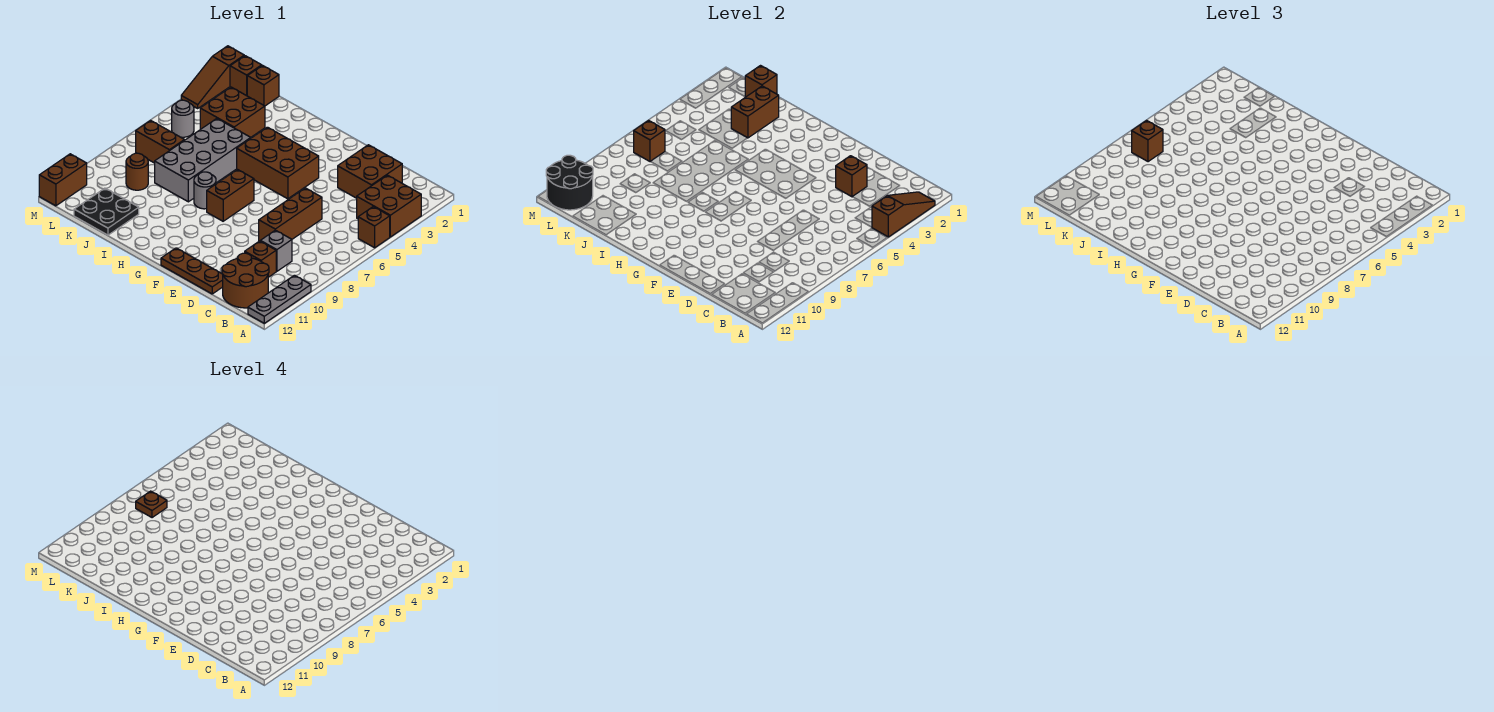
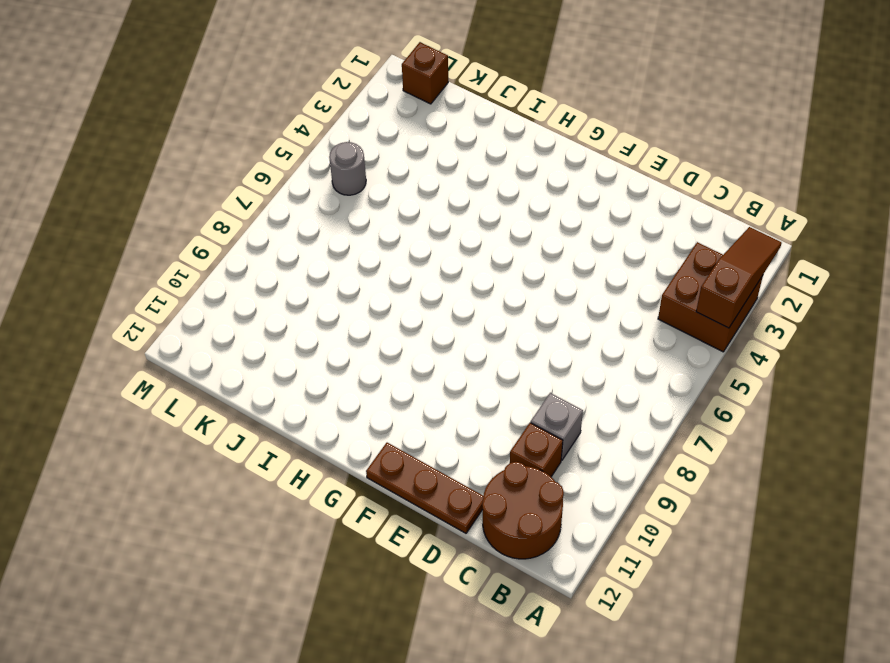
none -> brown 1x1 brick [358,207,390,248]
none -> grey 1x3 plate [248,275,311,323]
none -> brown 2x2 brick [338,145,402,198]
none -> brown 1x3 brick [259,188,322,241]

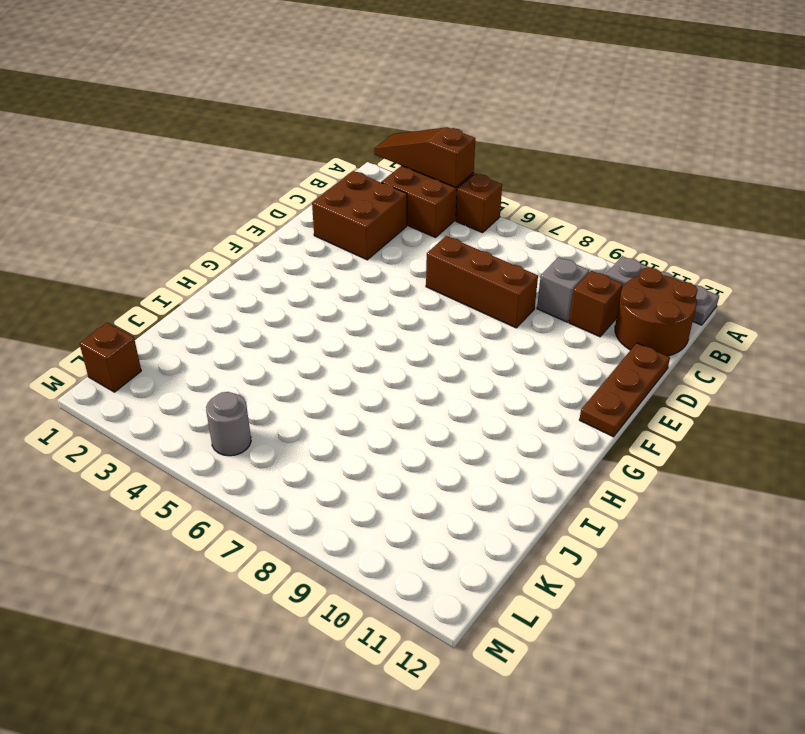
none -> brown 2x3 brick [237,127,319,199]
none -> brown 1x2 brick [207,170,254,221]
none -> grey 1x1 round brick [194,172,216,209]
none -> grey 2x4 brick [155,119,251,202]

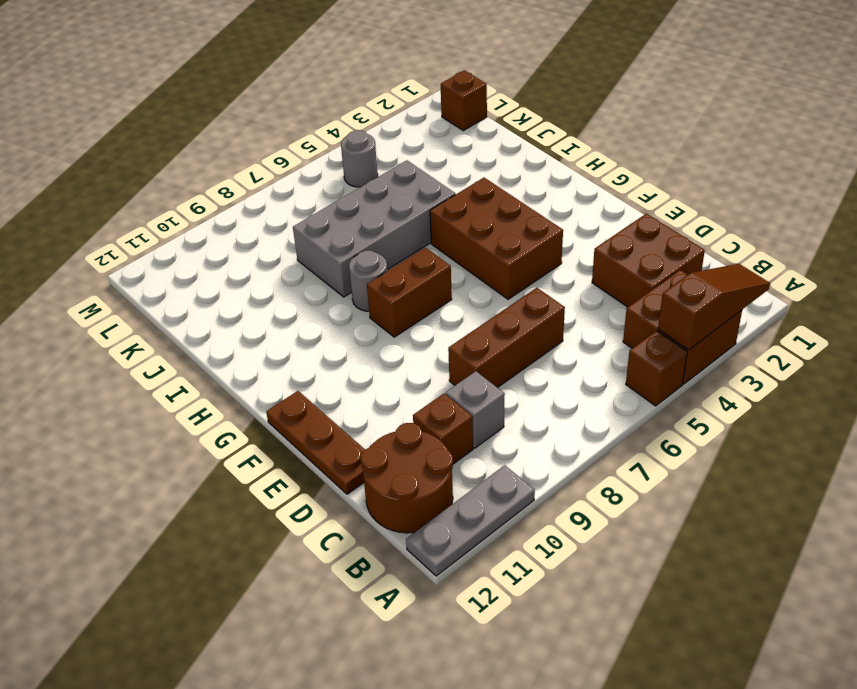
none -> brown 2x2 brick [200,87,265,137]
none -> black 2x2 plate [74,188,139,235]
none -> brown 1x1 brick [247,66,279,106]
none -> brown 1x2 brick [136,120,184,163]

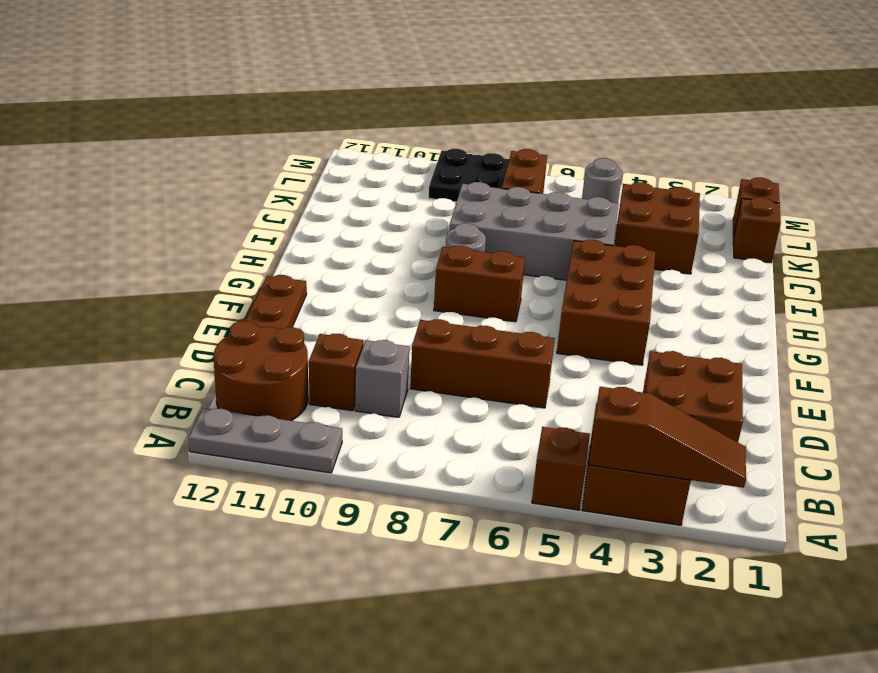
black 2x2 plate [429,149,509,202] -> black 2x2 plate moved to [74,188,139,235]
none -> brown 1x1 round brick [126,153,148,190]
none -> brown 1x3 slope [181,46,244,108]
none -> brown 1x2 brick [39,154,87,206]
none -> brown 1x1 brick [836,156,867,197]

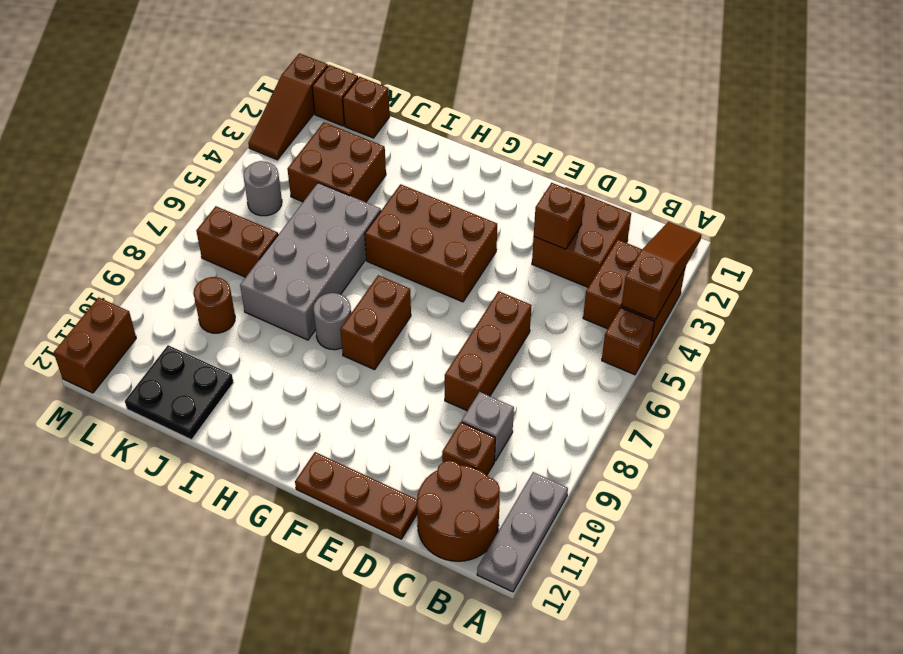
none -> brown 1x2 brick [731,86,779,138]
none -> brown 1x1 brick [745,66,777,97]
none -> brown 1x1 brick [634,120,665,161]
none -> black 2x2 round brick [546,155,593,210]

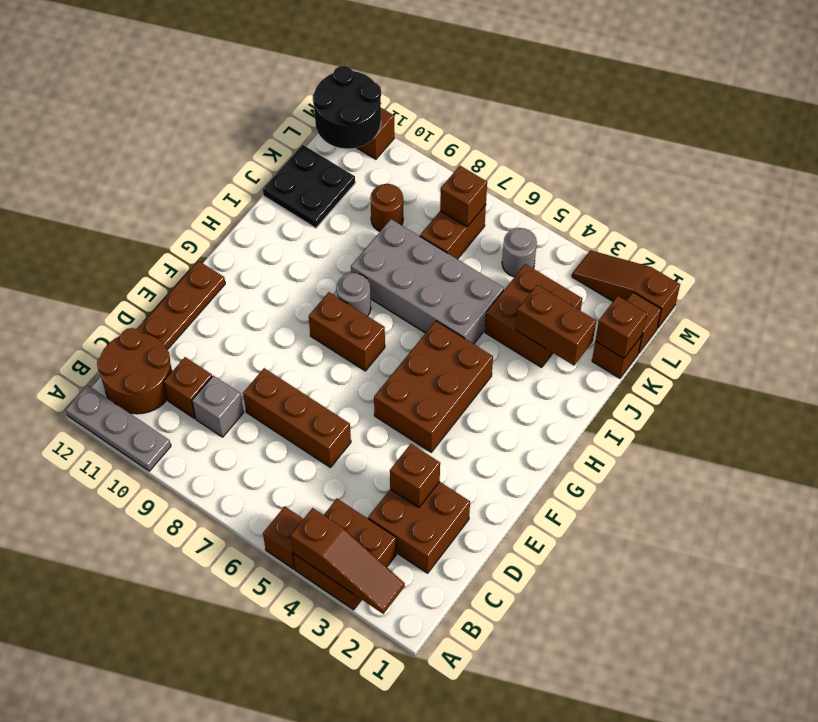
none -> brown 1x1 brick [1132,120,1163,162]
none -> brown 1x1 plate [136,491,167,518]

